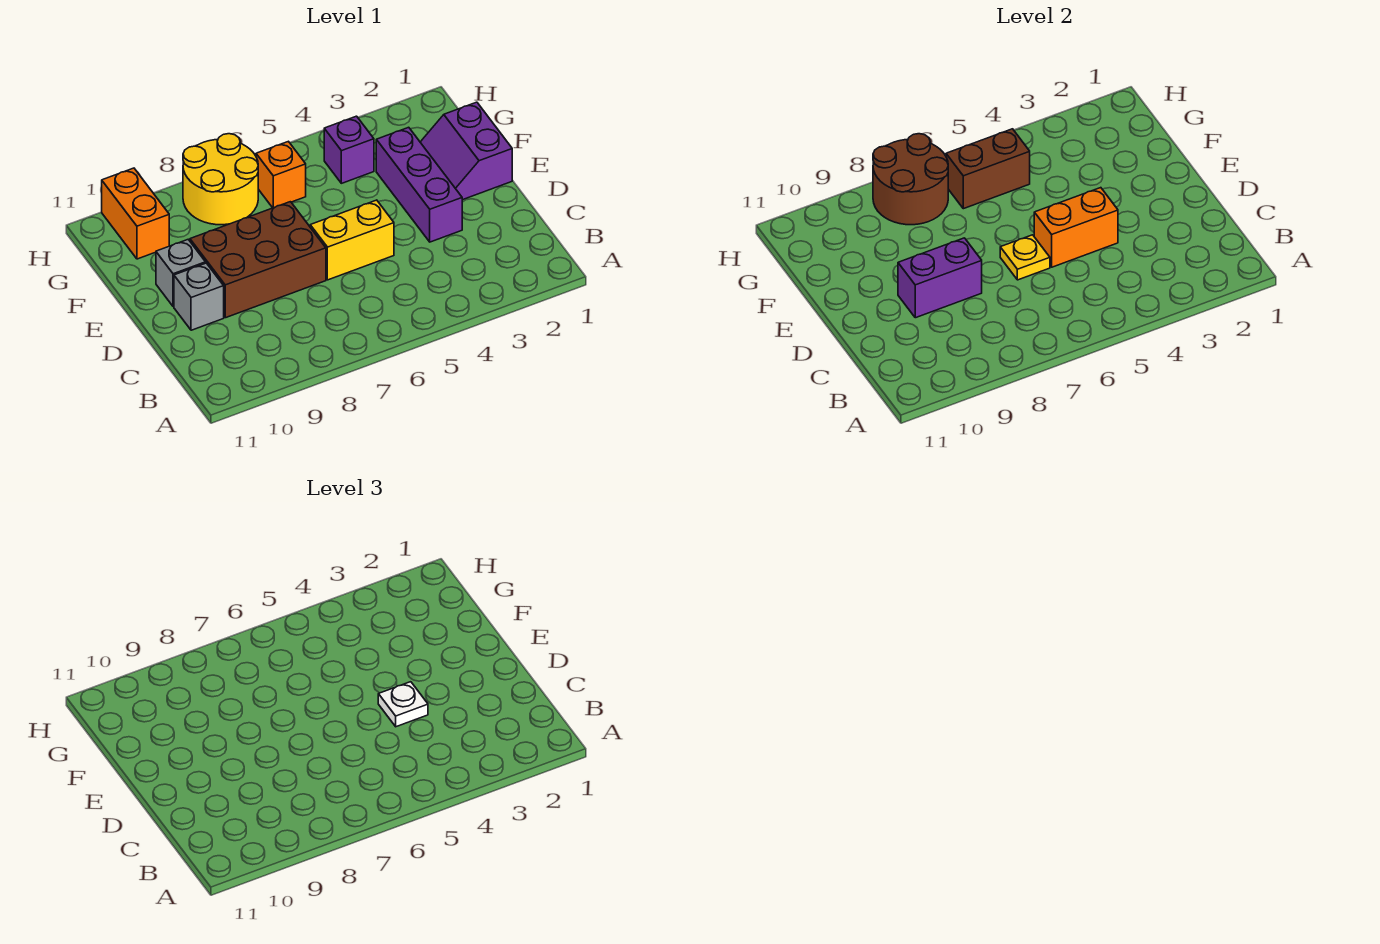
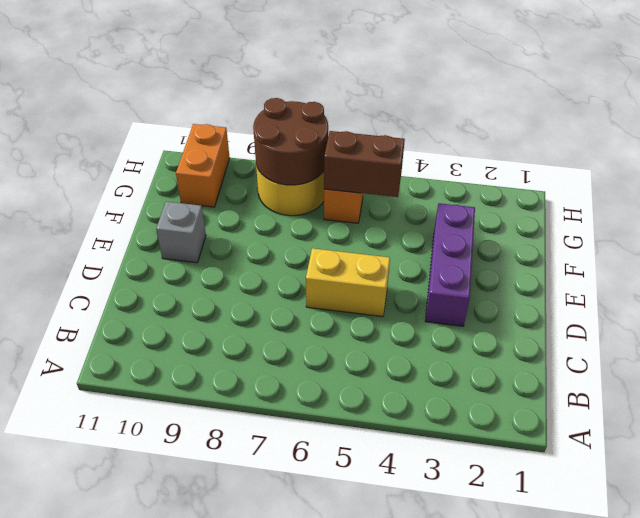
none -> brown 2x3 brick [190,202,326,318]
none -> grey 1x1 brick [174,263,224,330]
none -> purple 2x2 slope [420,102,512,200]

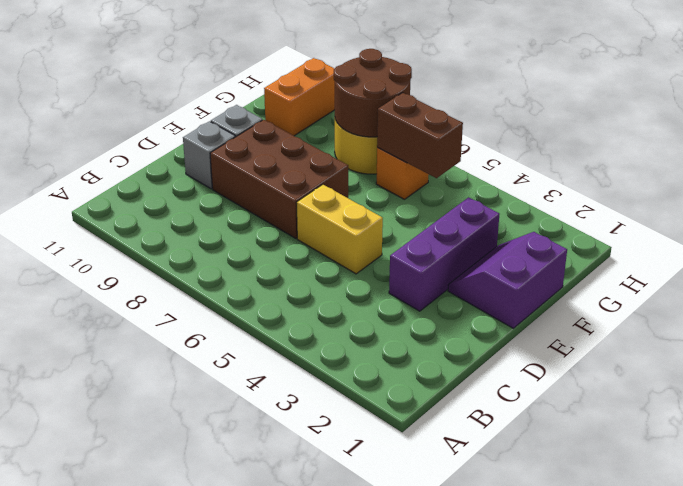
none -> purple 1x1 brick [324,116,374,183]
none -> orange 1x2 brick [1034,188,1118,267]
none -> yellow 1x1 plate [1000,235,1050,280]

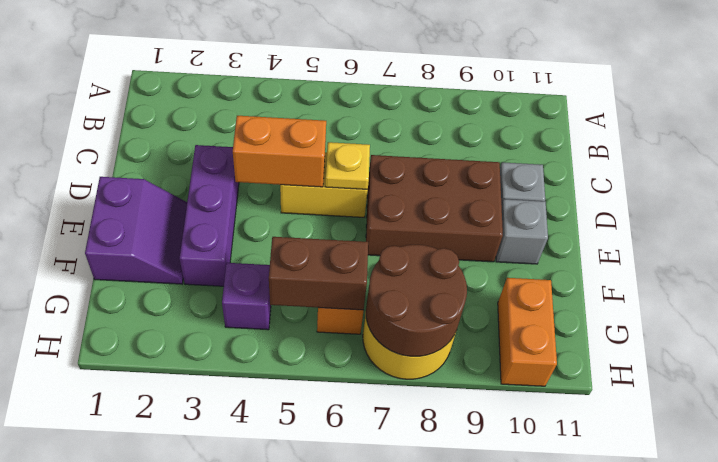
none -> purple 1x2 brick [898,238,982,318]
none -> white 1x1 plate [378,682,428,727]

